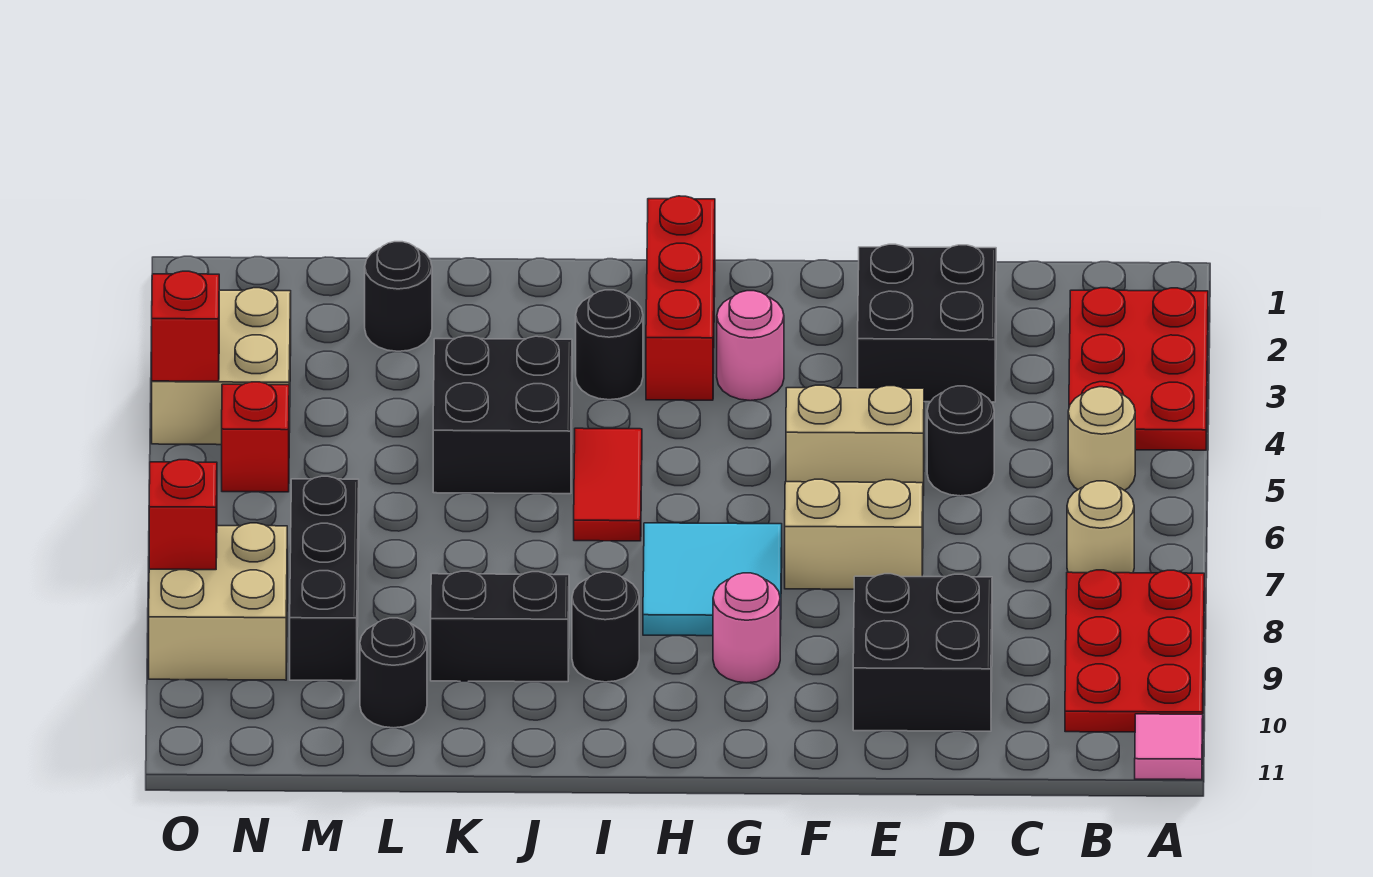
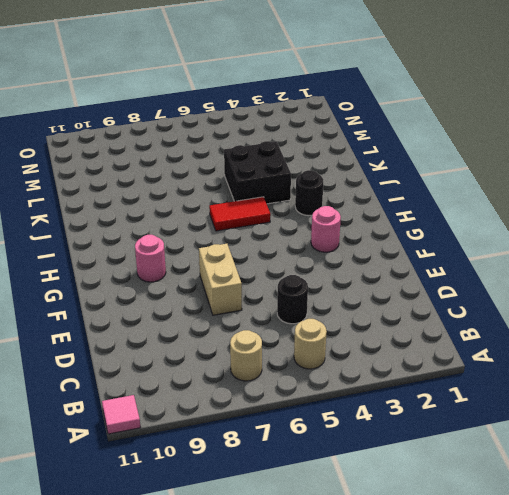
none -> red 2x3 plate [1069,288,1208,450]
none -> red 2x3 plate [1065,570,1204,732]
none -> black 2x2 brick [858,244,996,402]

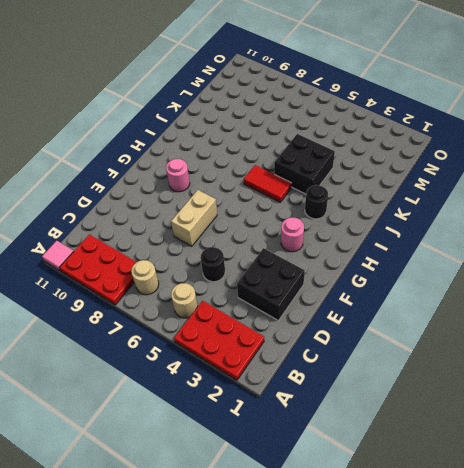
none -> black 2x2 brick [853,574,992,731]
none -> tan 1x2 brick [786,385,924,495]
none -> cyan 2x2 tile [643,523,782,636]

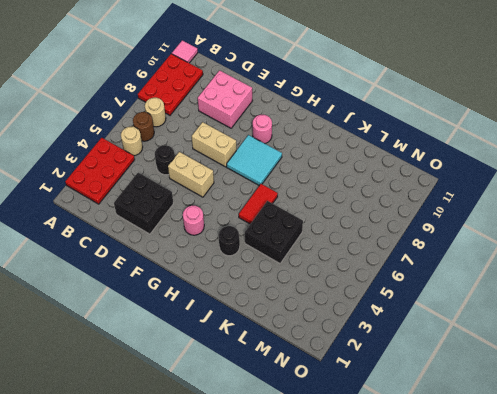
brown 1x1 round brick [133,112,154,141] -> none
pink 2x2 brick [198,70,252,128] -> black 2x2 brick [853,574,992,731]
none -> red 1x3 brick [646,196,715,400]
none -> black 1x1 round brick [572,572,639,682]
none -> black 1x2 brick [431,571,569,682]

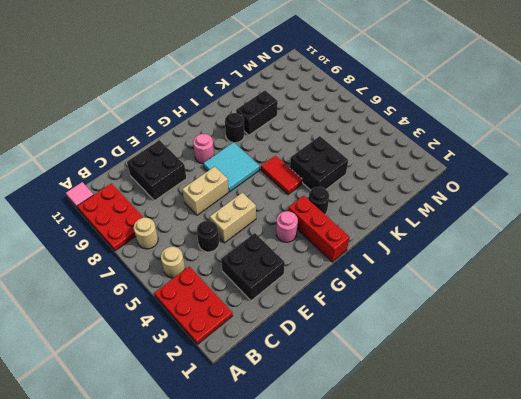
none -> black 1x1 round brick [365,242,432,351]
none -> black 1x1 round brick [360,618,427,728]
none -> black 1x3 brick [290,476,359,681]

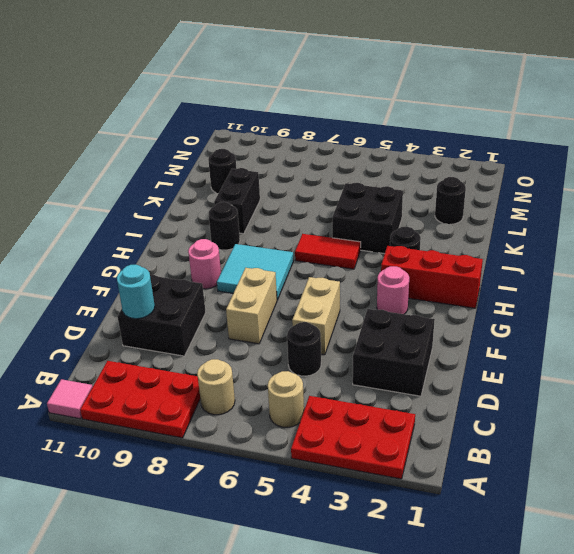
cyan 1x1 round brick [117,265,155,319] -> none
none -> black 1x3 brick [290,476,359,681]
none -> tan 2x2 brick [152,288,291,445]
none -> red 1x1 brick [222,382,289,492]

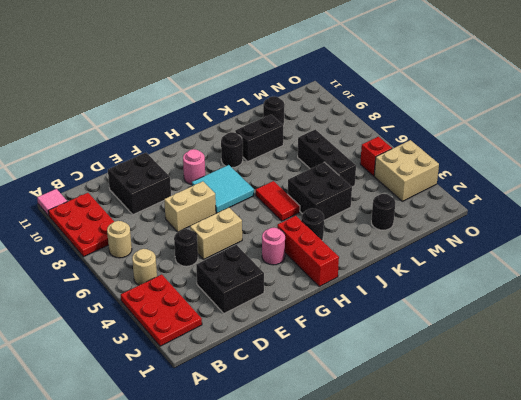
black 1x3 brick [298,129,356,187] -> black 1x3 brick moved to [290,476,359,681]
none -> tan 2x2 brick [149,523,287,680]
none -> red 1x1 brick [152,271,219,381]
none -> red 1x1 brick [149,460,217,570]

